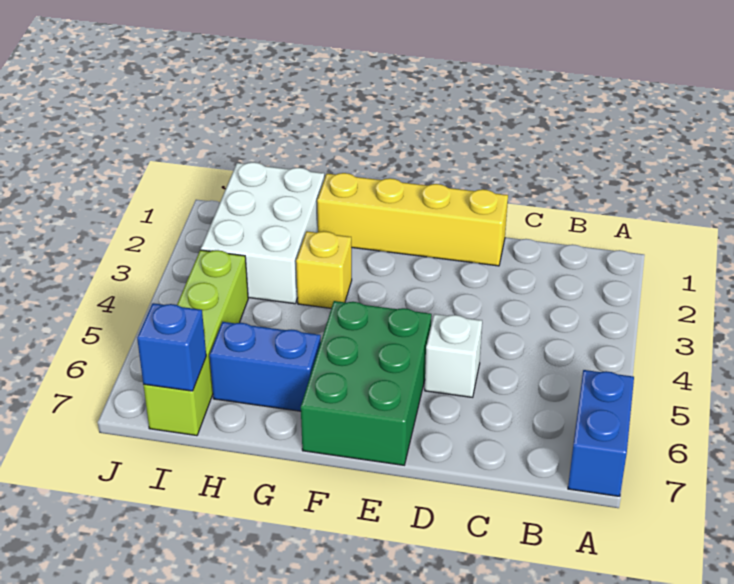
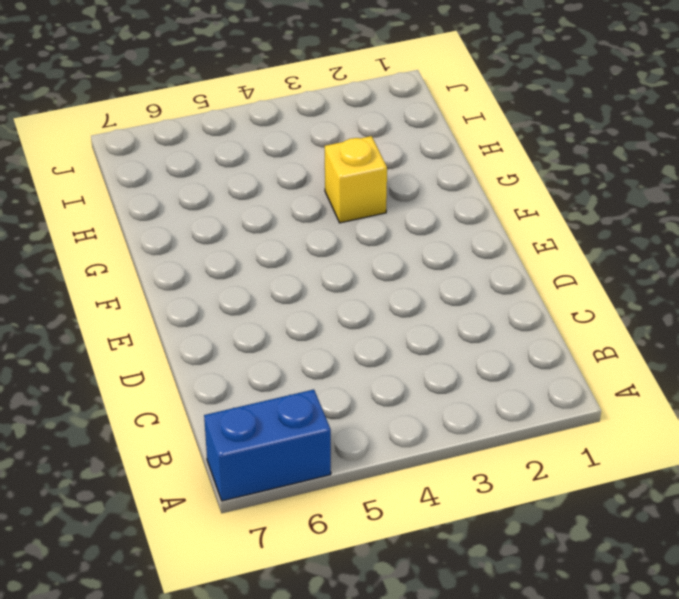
none -> yellow 1x4 brick [317,173,508,266]
none -> white 1x1 brick [425,314,482,397]

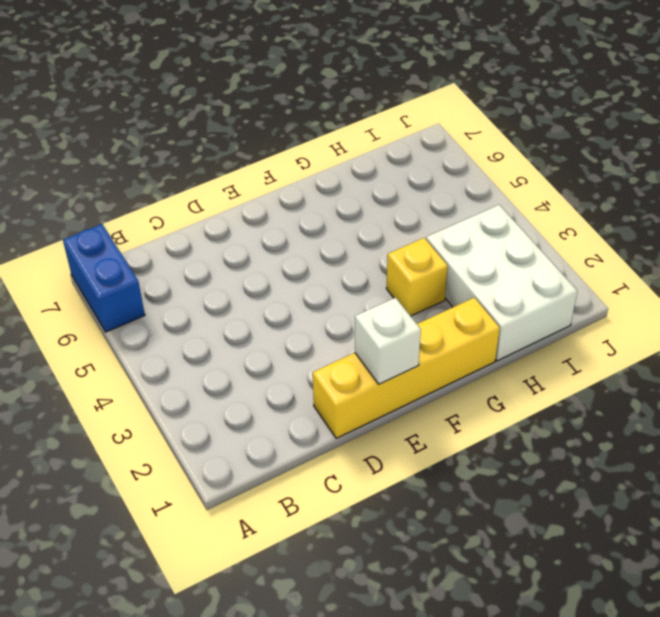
white 1x1 brick [355,298,421,384] -> white 1x1 brick moved to [425,314,482,397]
none -> green 2x3 brick [301,301,432,465]
none -> blue 1x2 brick [210,322,321,411]

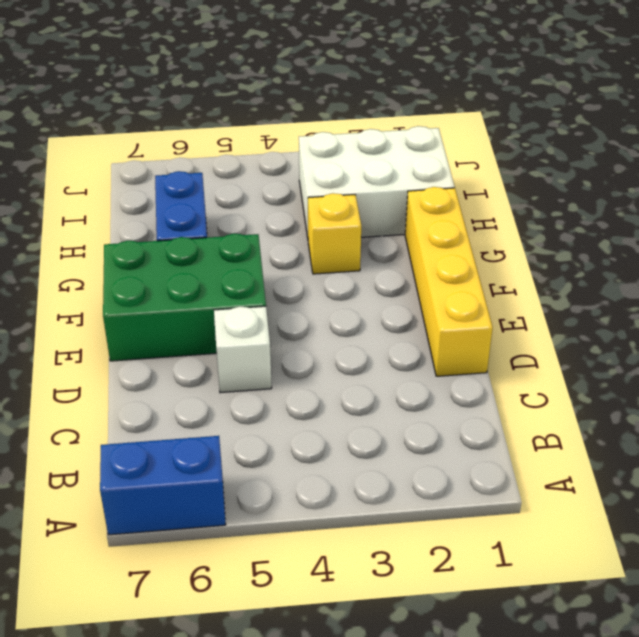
none -> lime 1x4 brick [143,250,248,436]
none -> blue 1x1 brick [137,303,206,391]

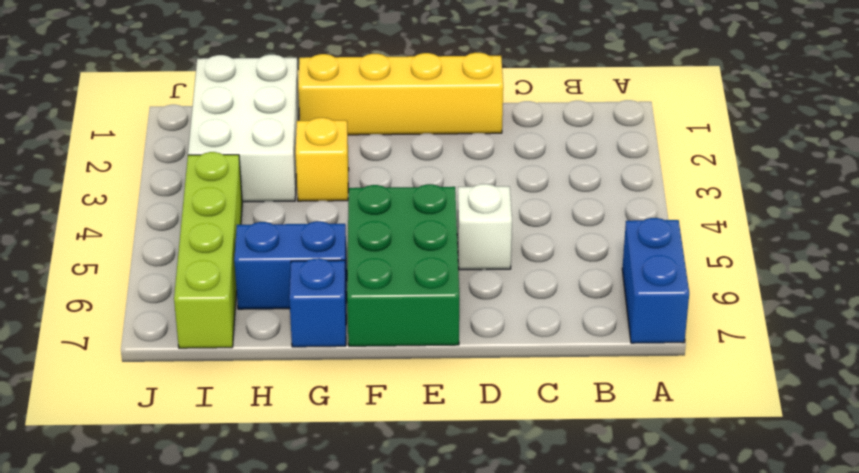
blue 1x1 brick [289,258,346,347] -> blue 1x1 brick moved to [137,303,206,391]

